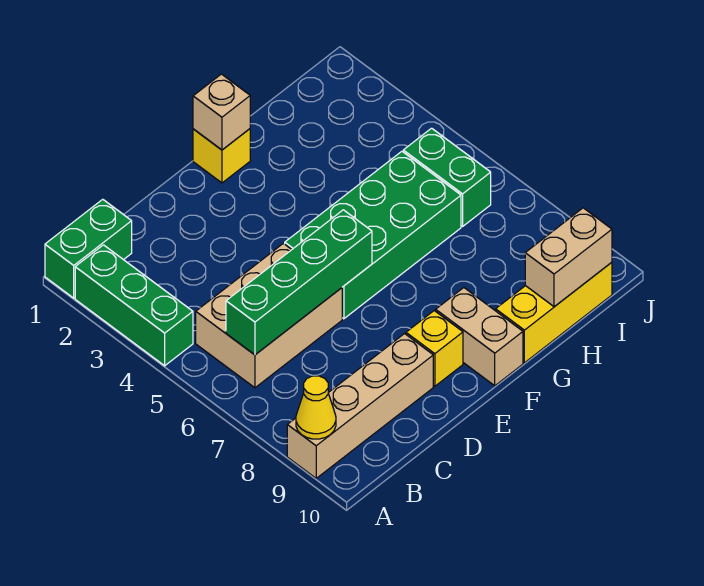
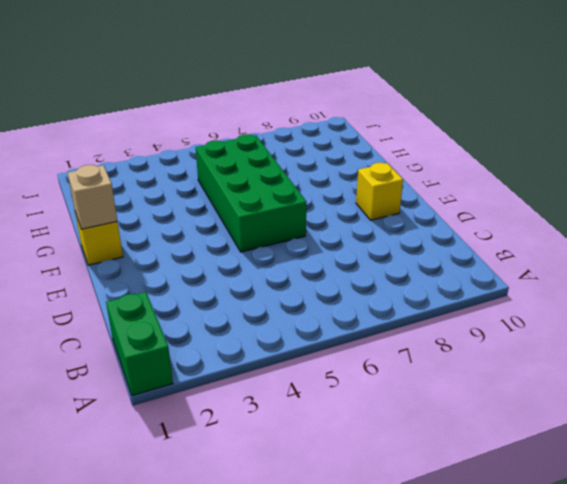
none -> green 1x3 brick [75,245,193,366]
none -> tan 1x4 brick [287,334,433,478]
none -> tan 2x3 brick [196,243,342,388]

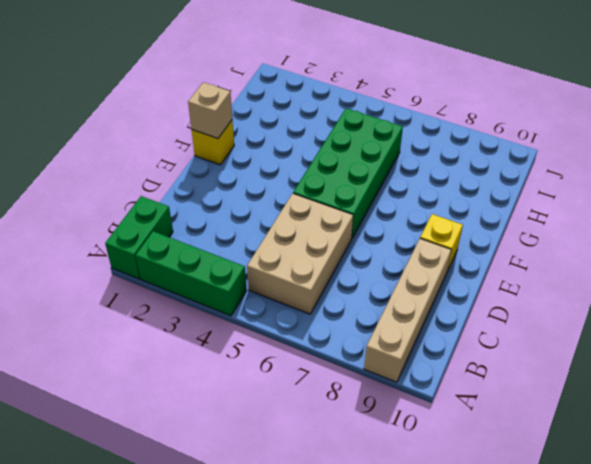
none -> tan 1x2 brick [436,288,523,386]
none -> yellow 1x3 brick [496,262,612,363]
none -> green 1x2 brick [403,128,491,226]

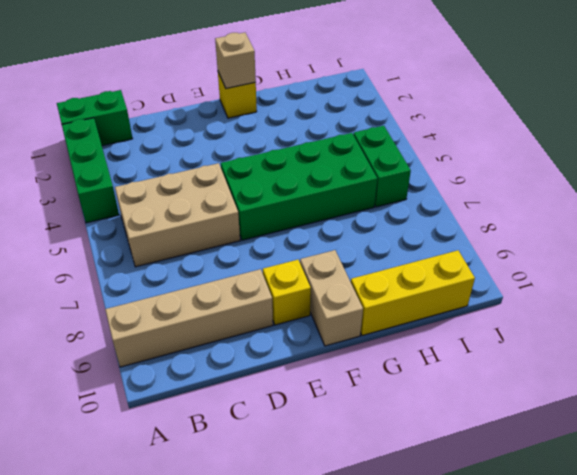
none -> yellow 1x1 cone [296,376,336,439]
none -> green 1x4 brick [226,210,372,355]
none -> tan 1x2 brick [525,208,612,307]

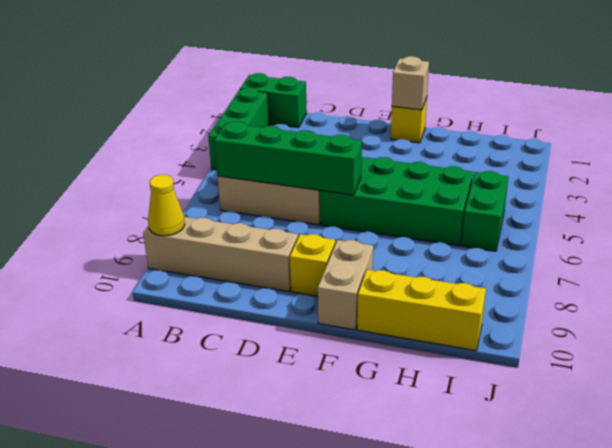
none -> tan 1x2 brick [525,208,612,307]

